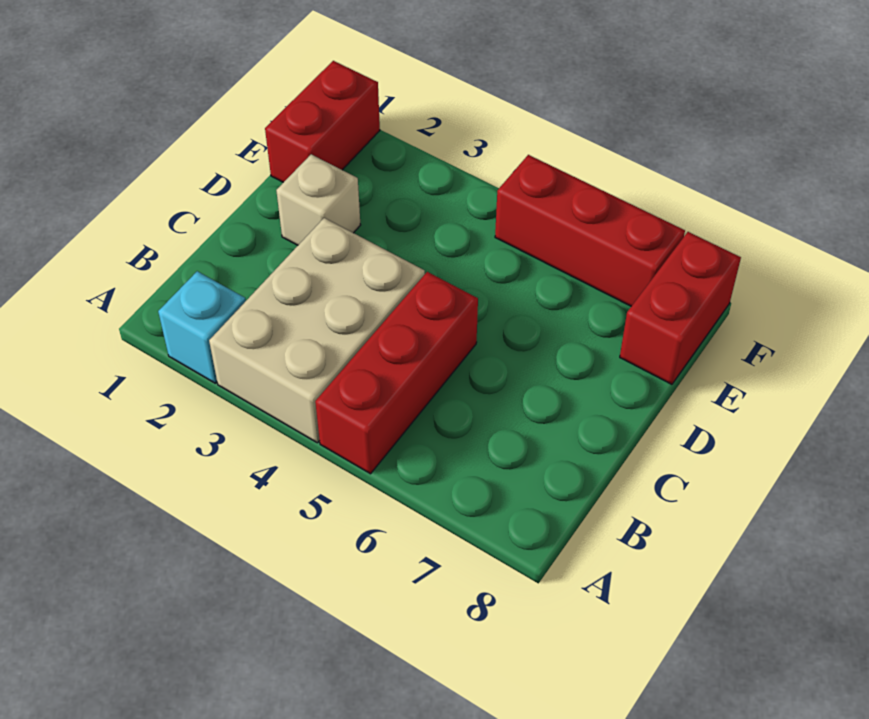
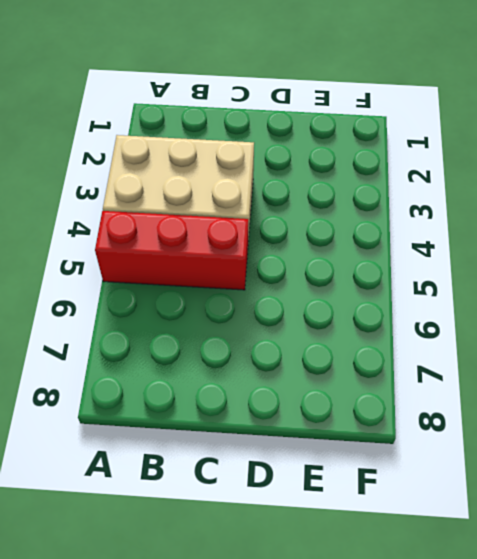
none -> cyan 1x1 brick [158,271,246,383]
none -> tan 1x1 brick [276,154,360,245]

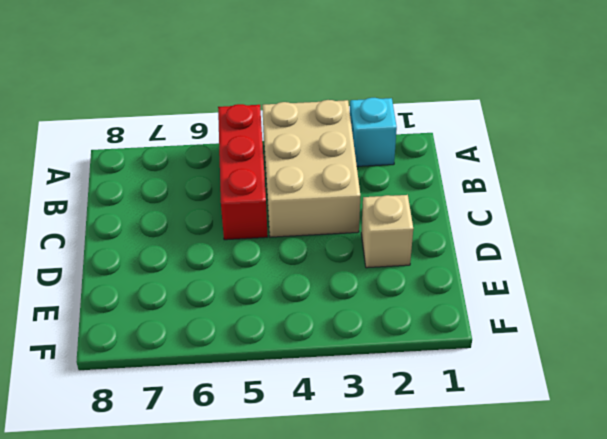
none -> red 1x2 brick [265,61,380,182]
none -> red 1x2 brick [620,232,741,384]

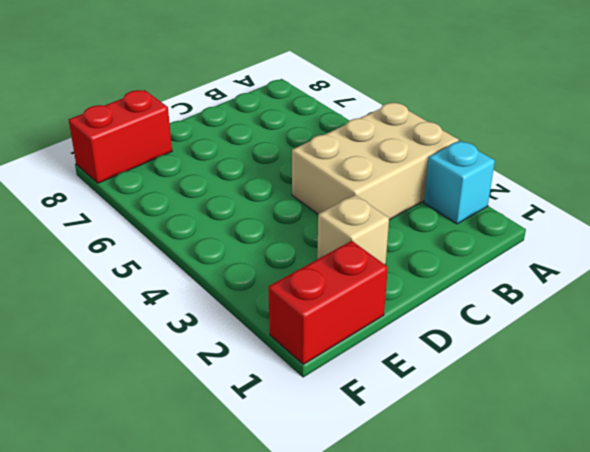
none -> red 1x3 brick [315,272,478,474]
none -> red 1x3 brick [495,155,685,306]

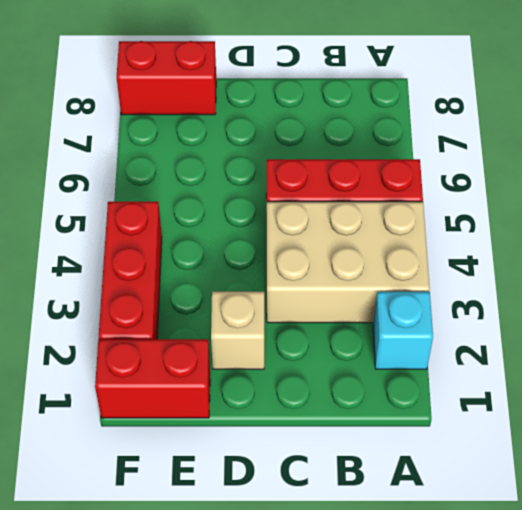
red 1x3 brick [99,202,162,339] -> red 1x3 brick moved to [495,155,685,306]

